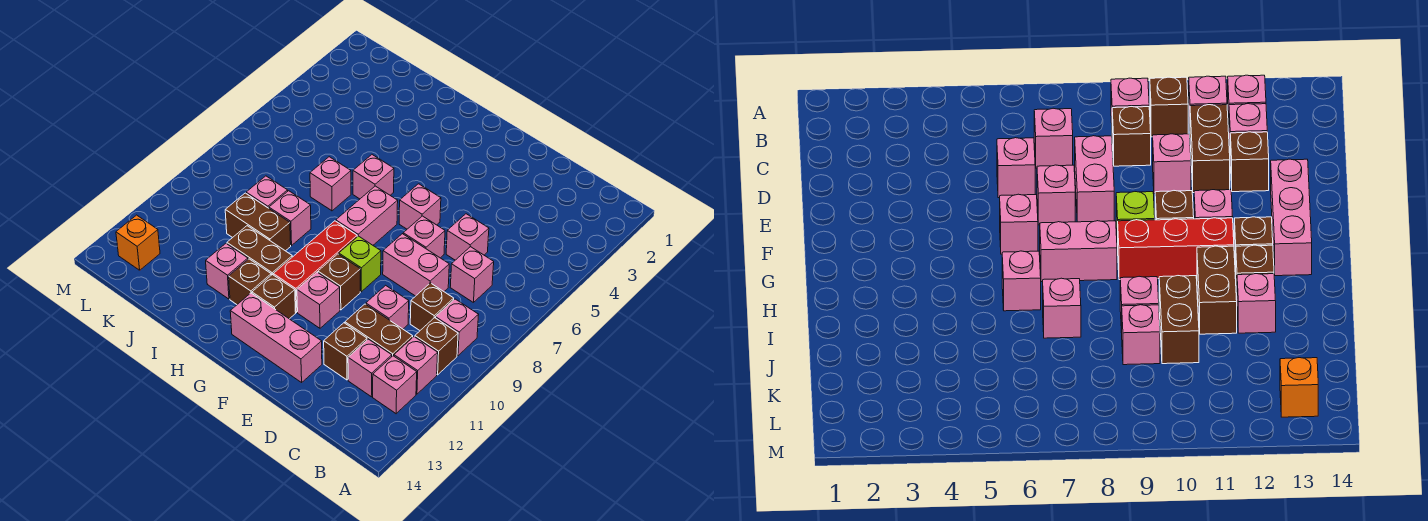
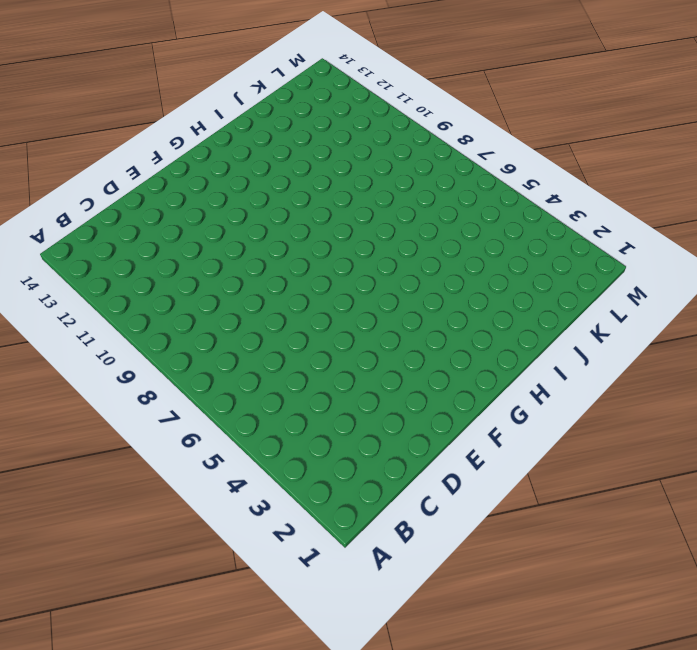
none -> pink 1x1 brick [436,299,479,356]
none -> brown 1x1 brick [415,318,458,375]
none -> pink 1x1 brick [394,337,438,394]
none -> pink 1x1 brick [373,356,417,414]

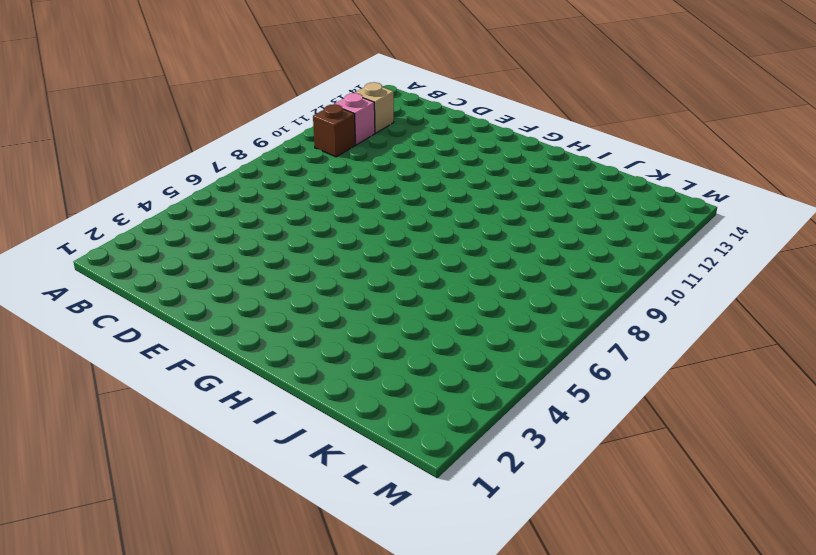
tan 1x1 brick [355,82,394,133] -> pink 1x1 brick [373,356,417,414]
none -> pink 1x1 brick [436,299,479,356]
none -> pink 1x1 brick [450,247,494,302]
none -> brown 1x1 brick [410,283,454,330]
none -> brown 1x2 brick [345,304,413,356]

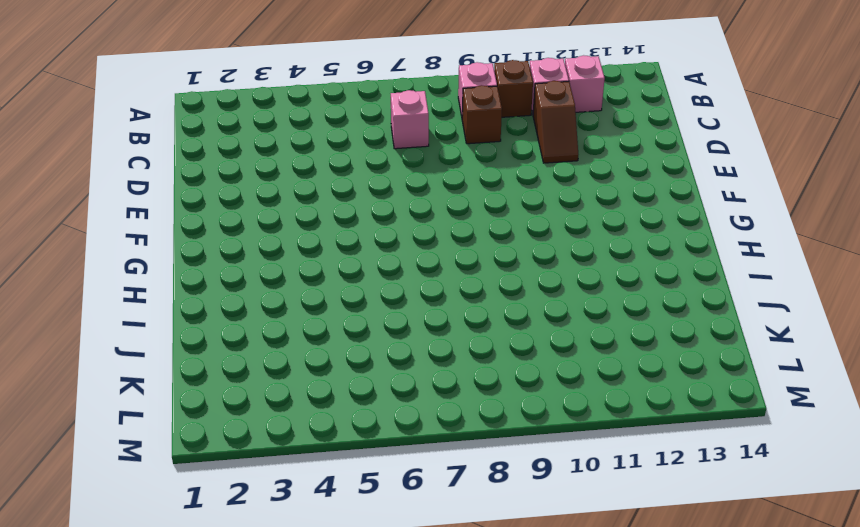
brown 1x2 slope [533,81,578,163] -> brown 1x2 brick [345,304,413,356]
none -> pink 1x1 brick [348,339,392,397]
none -> pink 1x1 brick [446,214,489,260]
none -> pink 1x2 brick [383,234,449,296]
none -> pink 1x1 brick [366,285,409,329]

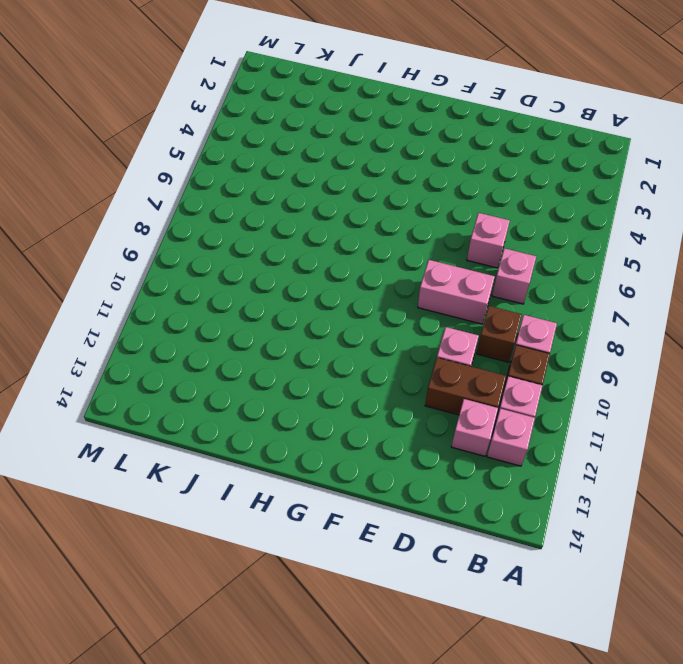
none -> brown 1x1 brick [324,323,367,380]
none -> pink 1x1 brick [403,216,445,258]
none -> pink 1x3 brick [230,293,322,382]
none -> pink 1x1 brick [399,184,441,229]

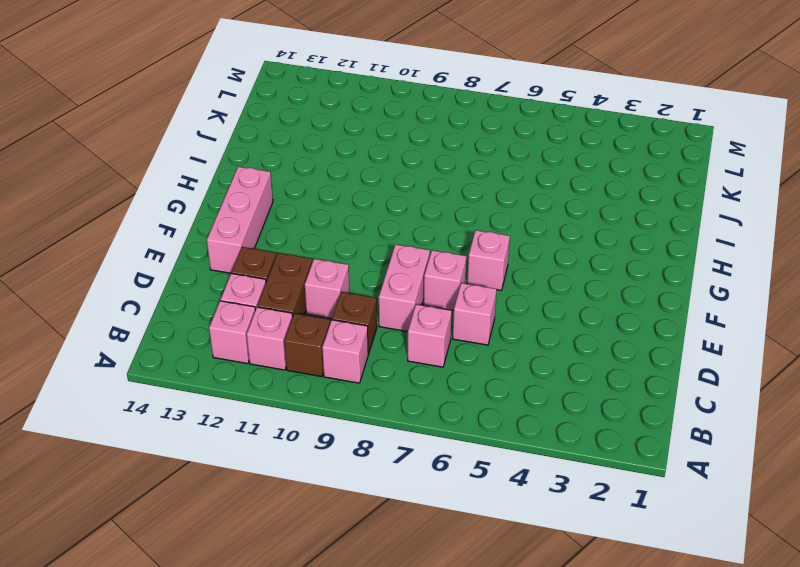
none -> lime 1x1 brick [339,236,381,292]
none -> brown 1x1 brick [318,254,360,310]
none -> pink 1x1 brick [297,272,340,328]
none -> pink 1x2 brick [336,186,398,245]

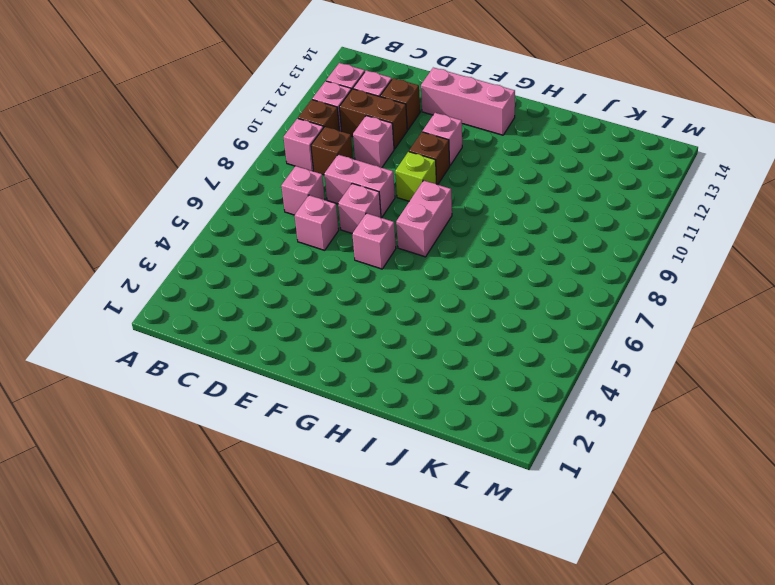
none -> red 1x3 brick [273,221,357,312]
none -> brown 1x1 brick [252,275,296,319]
none -> pink 1x1 brick [353,155,394,199]
none -> brown 1x2 brick [227,226,292,275]

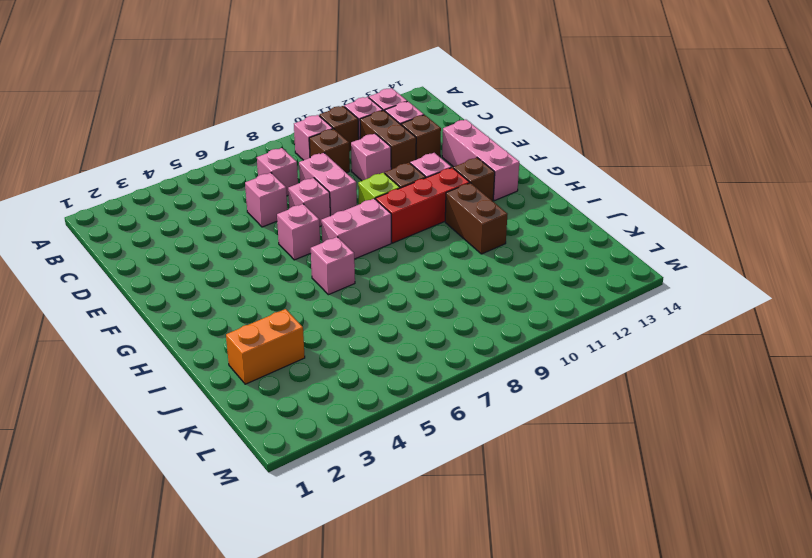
orange 1x2 brick [226,309,305,384] -> none
none -> brown 1x1 brick [229,259,271,304]
none -> pink 1x1 brick [310,157,351,211]
none -> pink 1x1 brick [269,191,311,245]
none -> brown 1x2 brick [225,193,291,251]

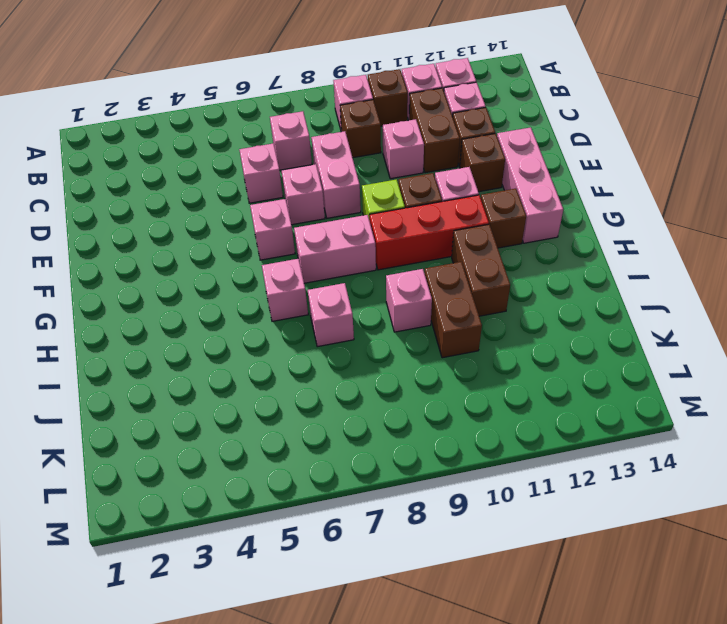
brown 1x1 brick [460,134,505,192] -> brown 1x1 brick moved to [229,259,271,304]
none -> pink 1x1 brick [206,244,248,299]
none -> pink 1x1 brick [246,176,288,208]
none -> orange 1x1 brick [116,215,160,270]

